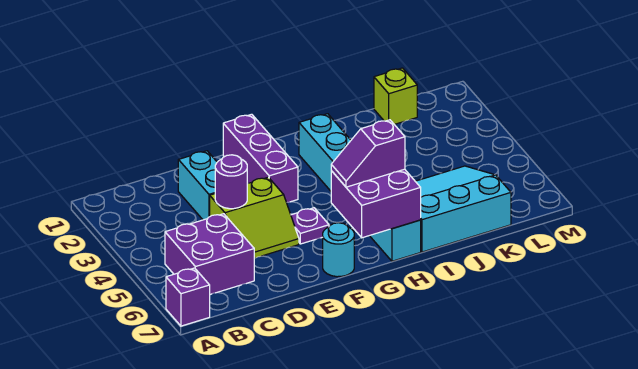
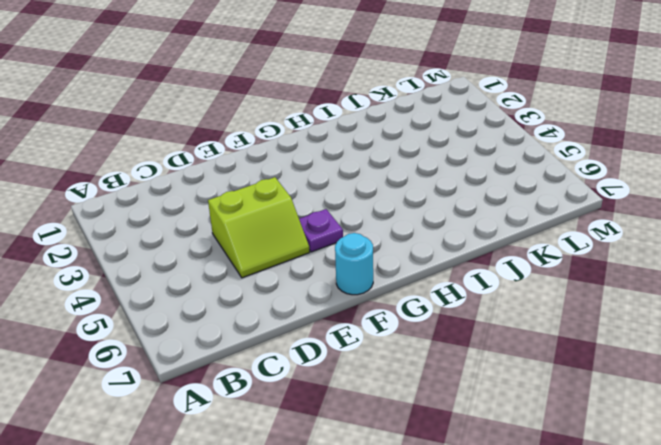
none -> purple 1x1 brick [166,268,210,326]
none -> purple 2x2 brick [165,214,254,295]
none -> cyan 1x2 brick [178,151,217,220]

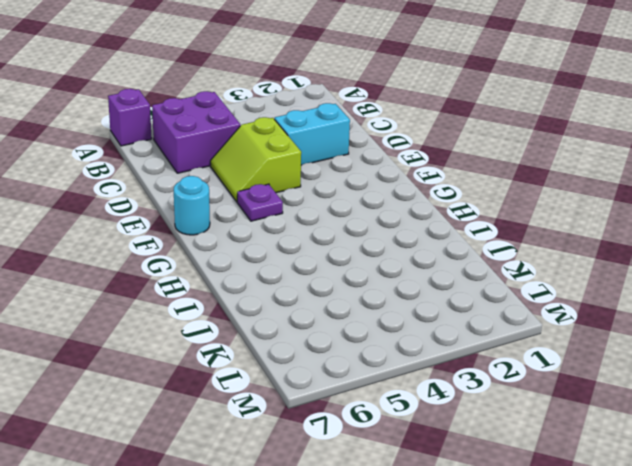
none -> purple 1x3 brick [223,114,298,203]
none -> cyan 1x6 brick [299,114,421,261]
none -> cyan 3x3 slope [415,166,511,252]

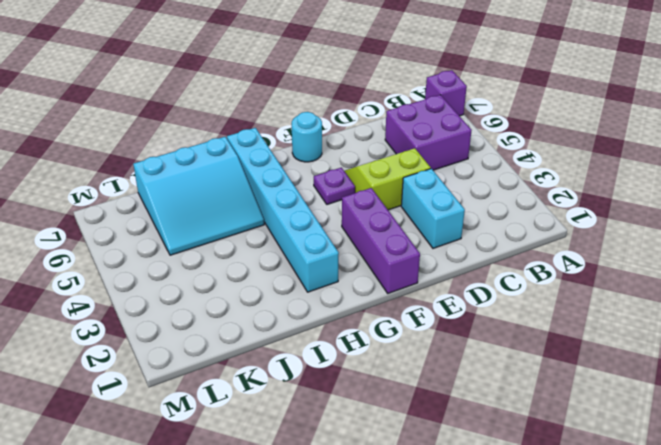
none -> lime 1x1 brick [374,68,417,124]
none -> purple 1x1 round brick [215,155,247,209]
none -> purple 2x2 brick [331,169,421,238]

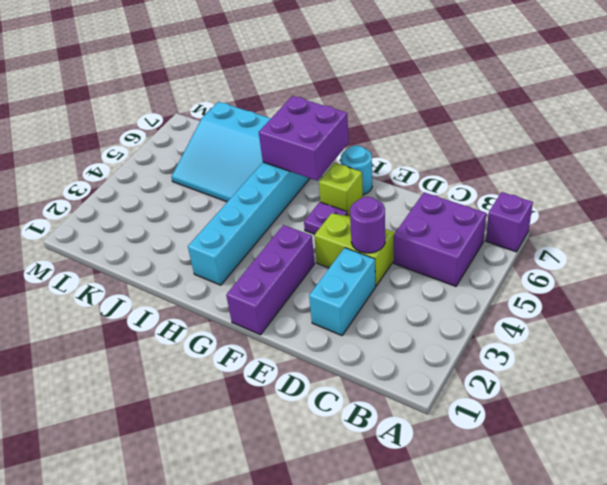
lime 1x1 brick [319,163,363,216] -> lime 1x1 brick moved to [374,68,417,124]
none -> purple 1x2 slope [331,120,405,187]

